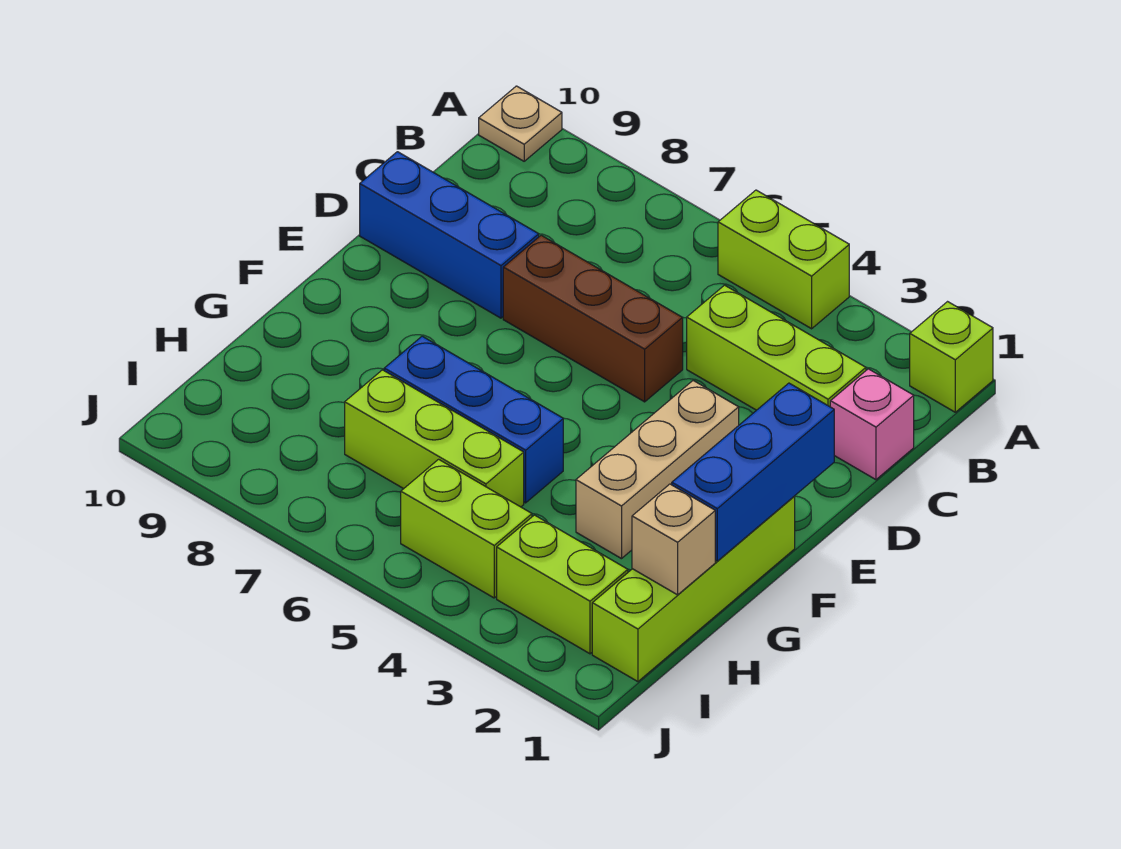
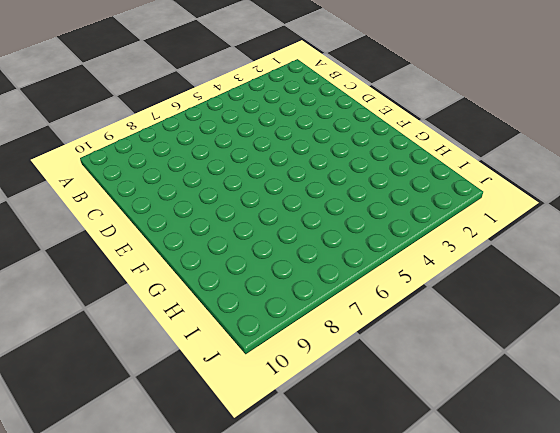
none -> lime 1x1 brick [910,302,993,412]
none -> lime 1x2 brick [718,190,849,329]
none -> tan 1x1 plate [479,86,562,161]

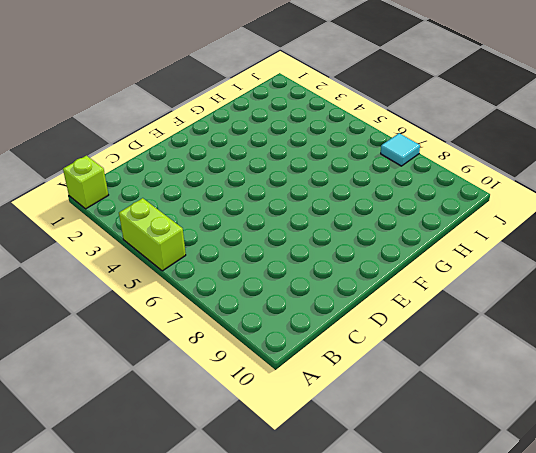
cyan 1x1 tile [381,133,420,166] -> none
none -> tan 1x1 plate [479,86,562,161]
none -> pink 1x1 brick [830,369,914,480]
none -> lime 1x3 brick [687,285,866,410]

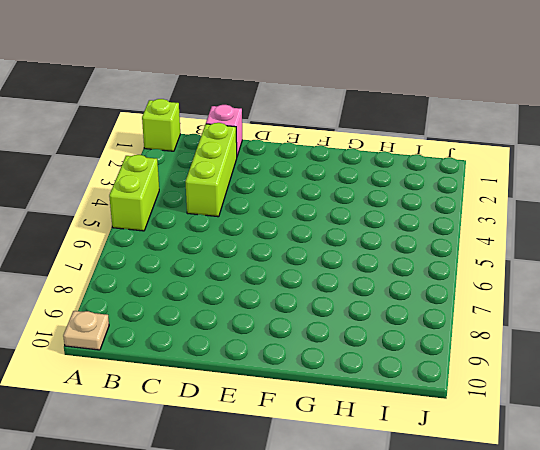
none -> brown 1x3 brick [503,235,683,402]
none -> blue 1x3 brick [360,152,539,318]
none -> tan 1x3 brick [576,381,739,559]

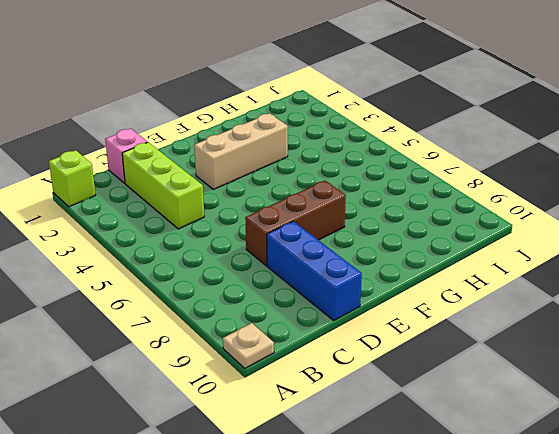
brown 1x3 brick [245,180,346,266] -> brown 1x3 brick turned to [503,235,683,402]
none -> lime 1x2 brick [718,190,849,329]
none -> lime 1x4 brick [592,496,795,682]
none -> blue 1x3 brick [384,336,563,503]

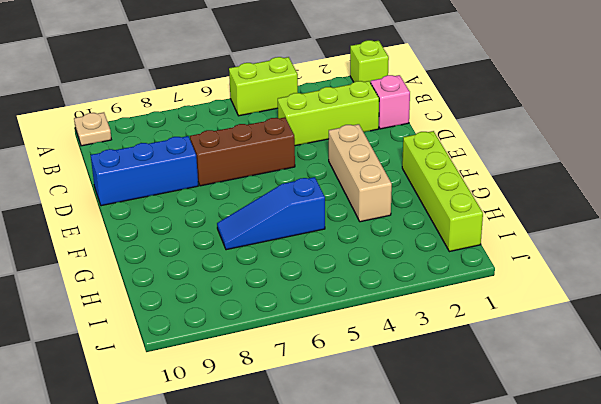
blue 1x3 slope [217,177,325,250] -> blue 1x3 brick [384,336,563,503]
none -> lime 1x3 brick [345,370,524,507]
none -> lime 1x2 brick [497,515,628,654]
none -> lime 1x2 brick [401,459,532,598]

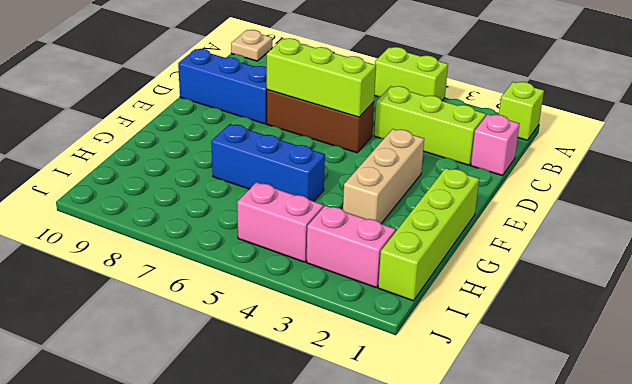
lime 1x3 brick [267,38,376,117] -> lime 1x3 brick moved to [345,370,524,507]
pink 1x2 brick [307,205,396,287] -> lime 1x2 brick [497,515,628,654]
pink 1x2 brick [237,182,324,262] -> lime 1x2 brick [401,459,532,598]
none -> blue 1x3 brick [672,383,834,561]
none -> tan 1x1 brick [632,484,715,595]

